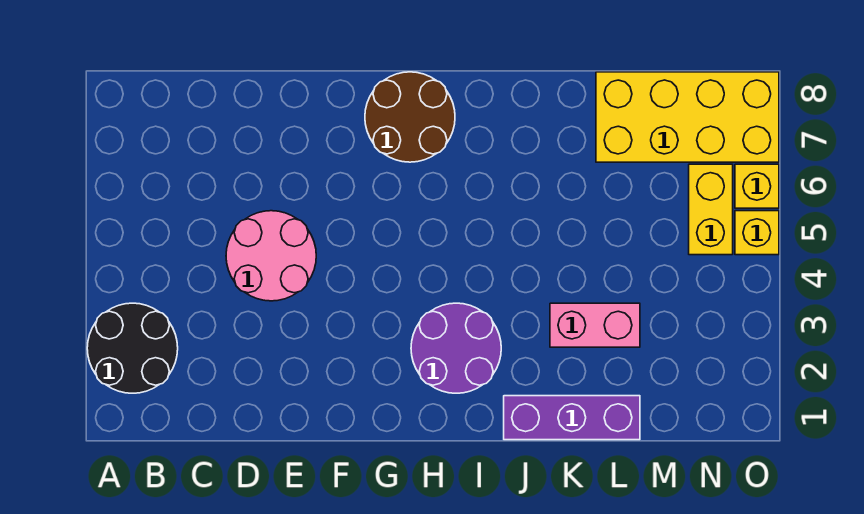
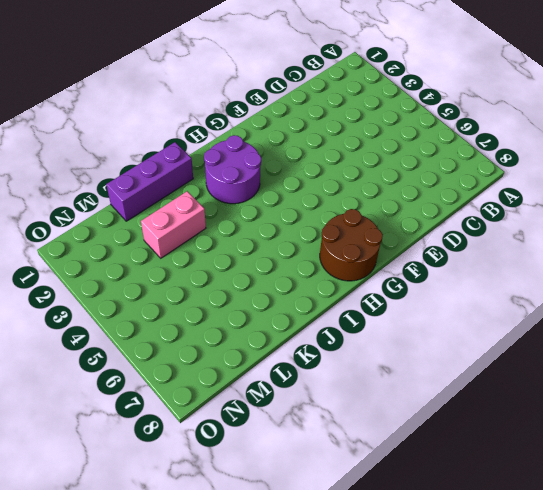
none -> black 2x2 round brick [87,303,178,393]
none -> pink 2x2 round brick [226,211,316,301]

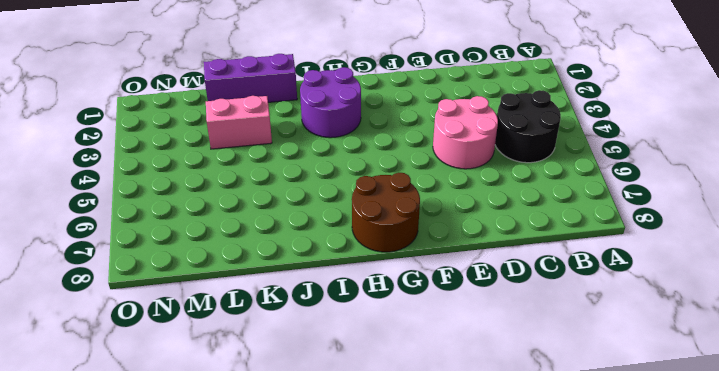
black 2x2 round brick [495,90,561,163] -> black 2x2 round brick moved to [87,303,178,393]
none -> yellow 2x4 brick [596,72,779,162]
none -> yellow 1x2 brick [689,164,733,255]

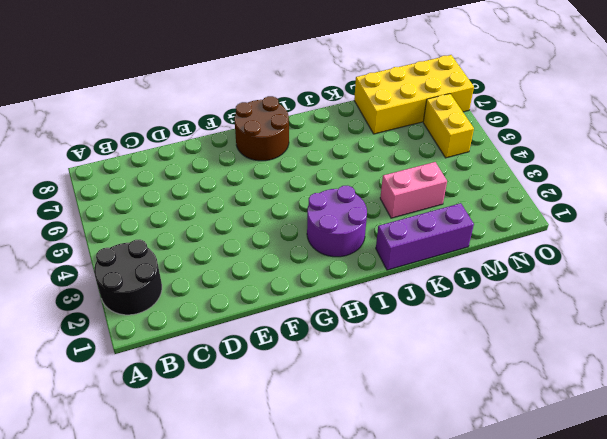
none -> pink 2x2 round brick [226,211,316,301]
none -> yellow 1x1 brick [735,211,779,255]

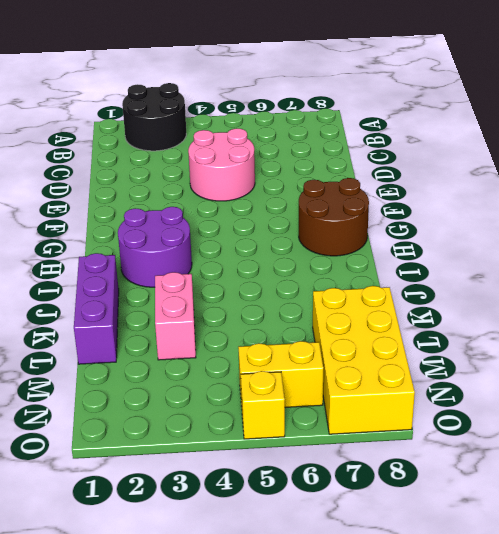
none -> yellow 1x1 brick [735,164,779,208]

